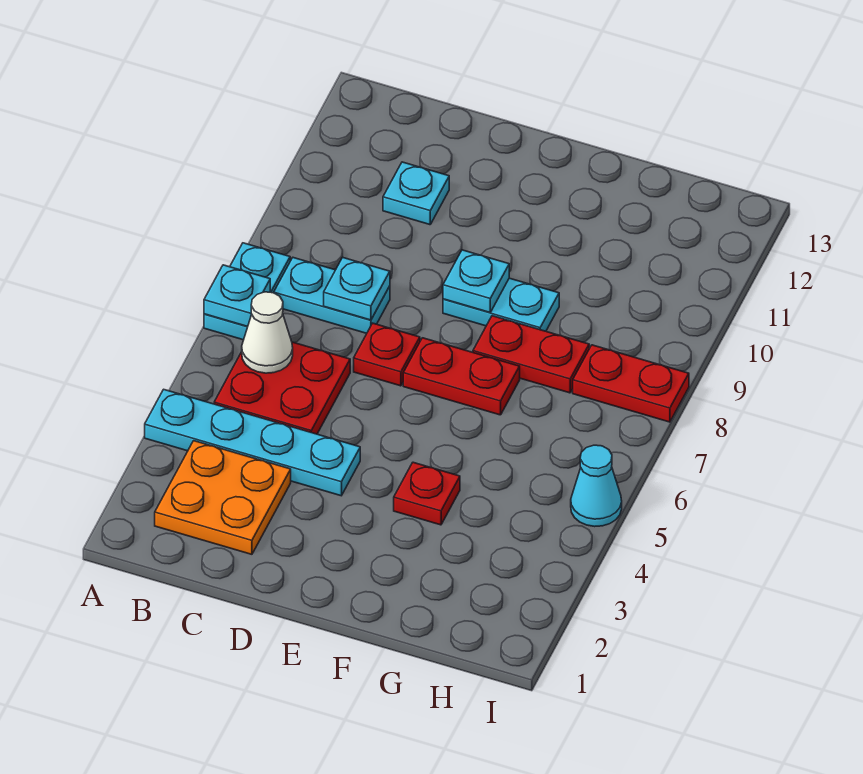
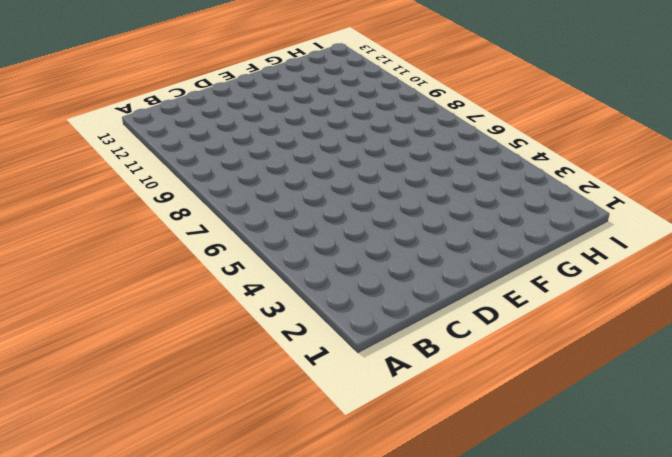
none -> cyan 1x4 plate [145,389,360,496]
none -> cyan 1x2 plate [204,243,290,340]
none -> orange 2x2 plate [155,441,291,554]

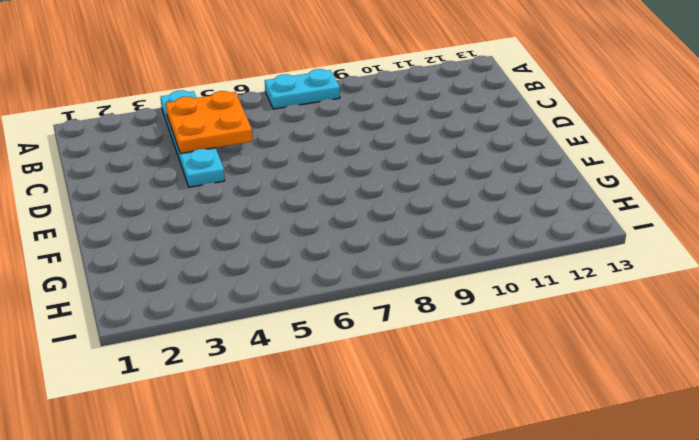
orange 2x2 plate [166,91,253,153] -> orange 2x2 plate moved to [155,441,291,554]
none -> red 2x2 plate [214,342,350,434]
none -> cyan 1x2 plate [274,258,390,333]
none -> cyan 1x1 plate [383,162,449,225]

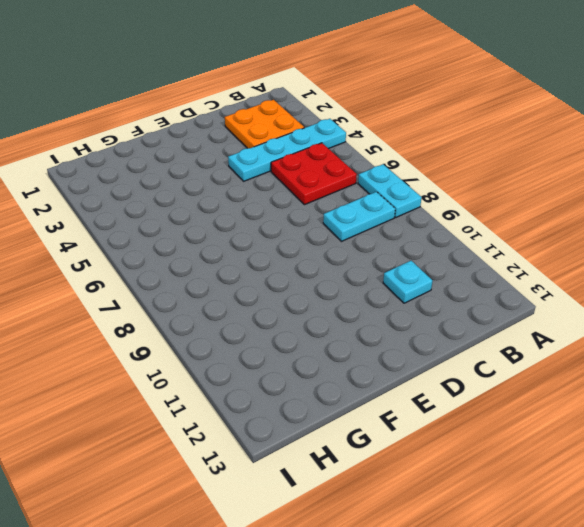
none -> red 1x1 plate [354,323,420,386]
none -> red 1x2 plate [403,338,520,415]
none -> cyan 1x2 plate [443,278,559,331]

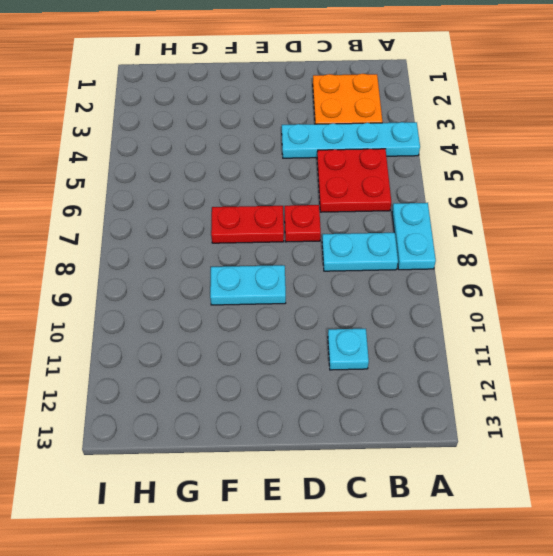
none -> red 1x1 plate [394,462,460,525]
none -> red 1x2 plate [473,316,589,393]
none -> red 1x2 plate [573,345,689,422]

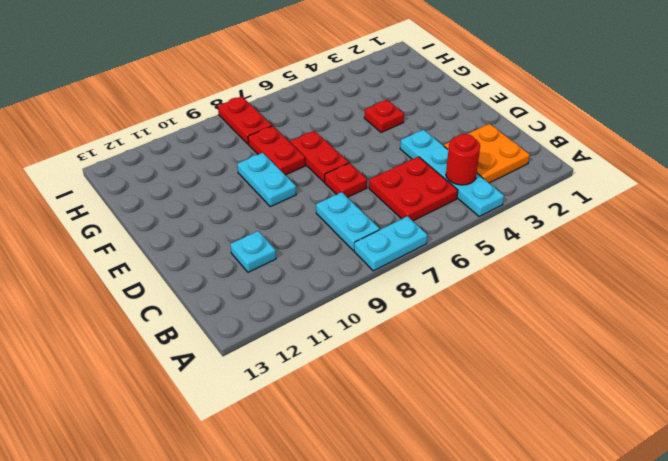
red 1x1 round brick [446,134,480,185] -> none
none -> cyan 1x1 cone [571,445,622,527]
none -> cyan 1x1 plate [204,265,270,327]
none -> white 1x1 cone [242,292,293,373]

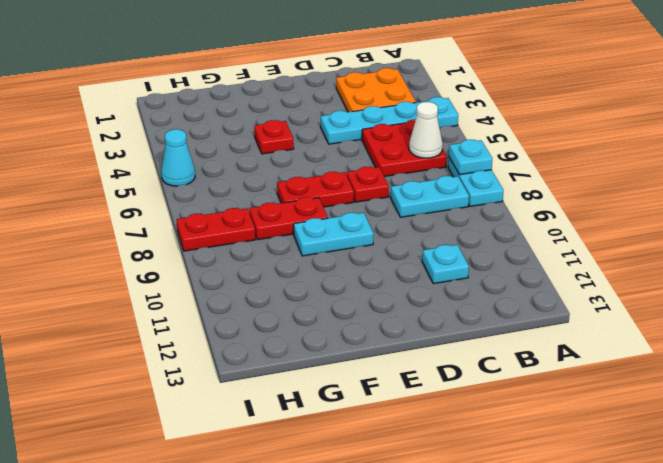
none -> cyan 1x1 plate [324,257,390,320]
none -> cyan 1x1 plate [443,250,509,312]

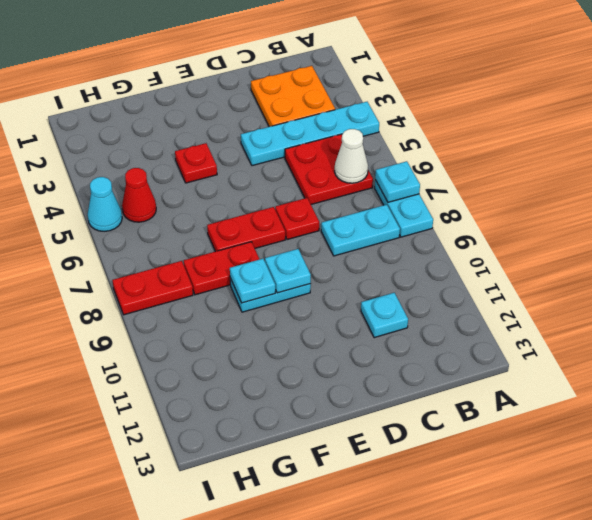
cyan 1x1 plate [230,259,275,303] -> cyan 1x1 plate moved to [324,257,390,320]
red 1x1 cone [122,168,156,222] -> none

